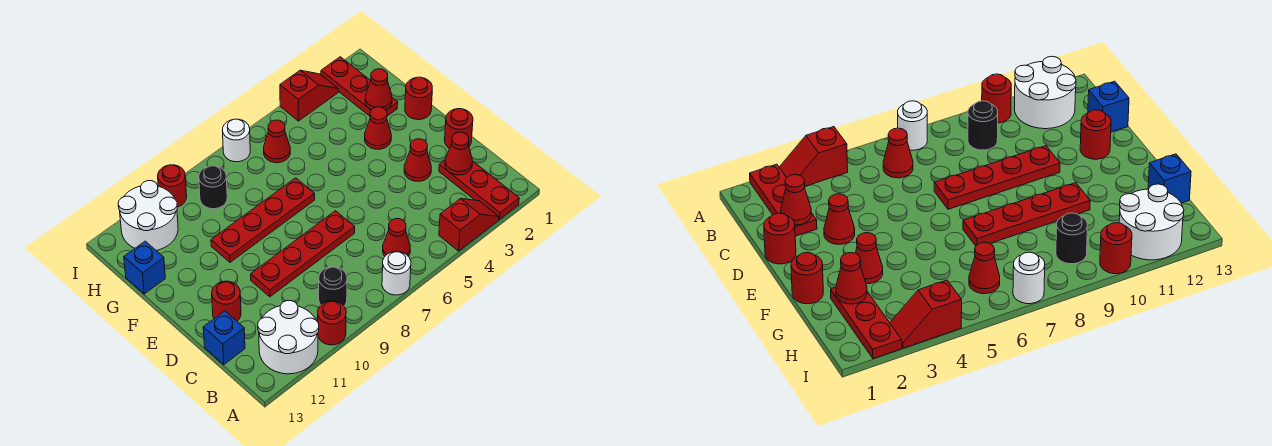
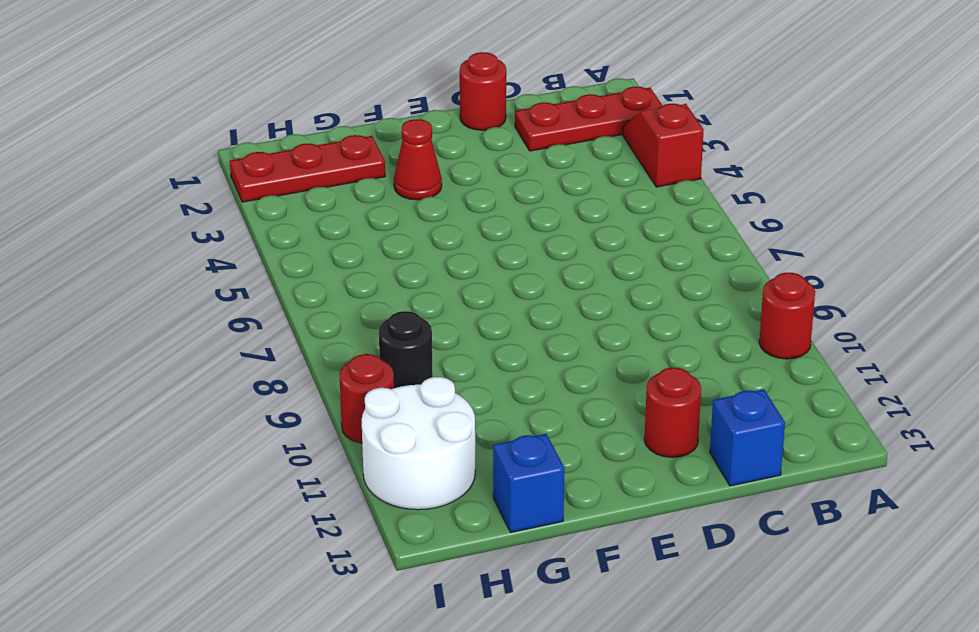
none -> white 1x1 round brick [382,252,411,295]
none -> white 2x2 round brick [258,301,319,374]
none -> red 1x1 cone [383,219,410,256]

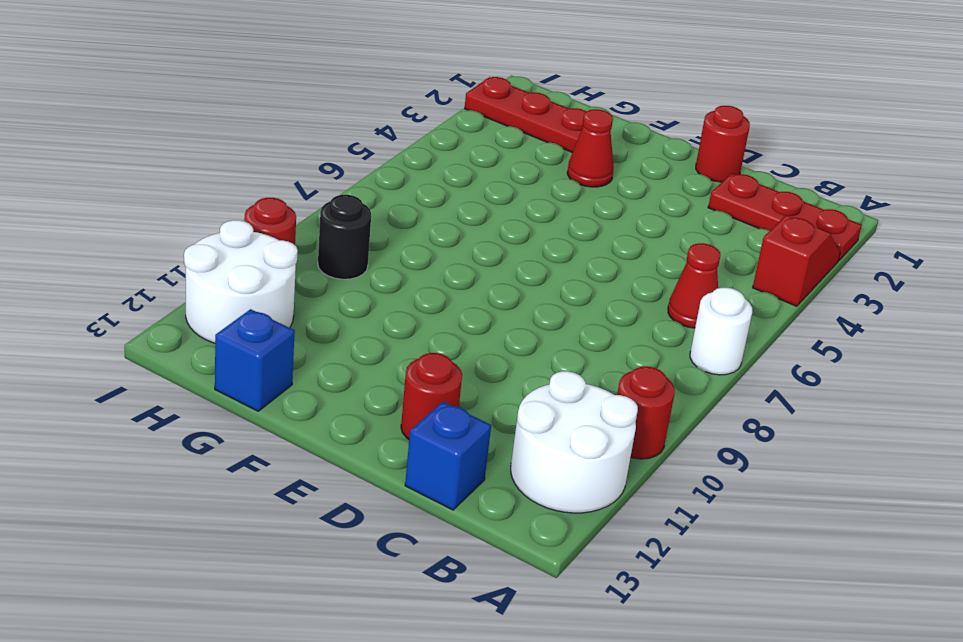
none -> black 1x1 round brick [319,267,347,306]
none -> red 1x1 cone [404,139,431,181]
none -> red 1x4 plate [251,211,355,297]

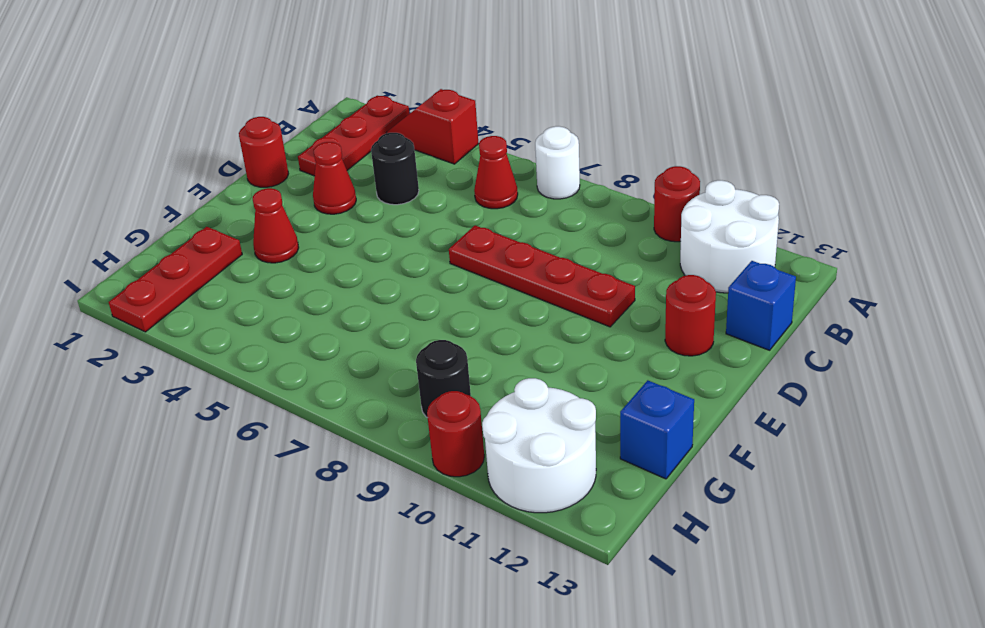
black 1x1 round brick [371,133,419,205] -> black 1x1 round brick moved to [319,267,347,306]
none -> red 1x1 round brick [405,77,432,120]
none -> red 1x4 plate [211,178,315,262]
none -> red 1x1 cone [264,120,290,163]

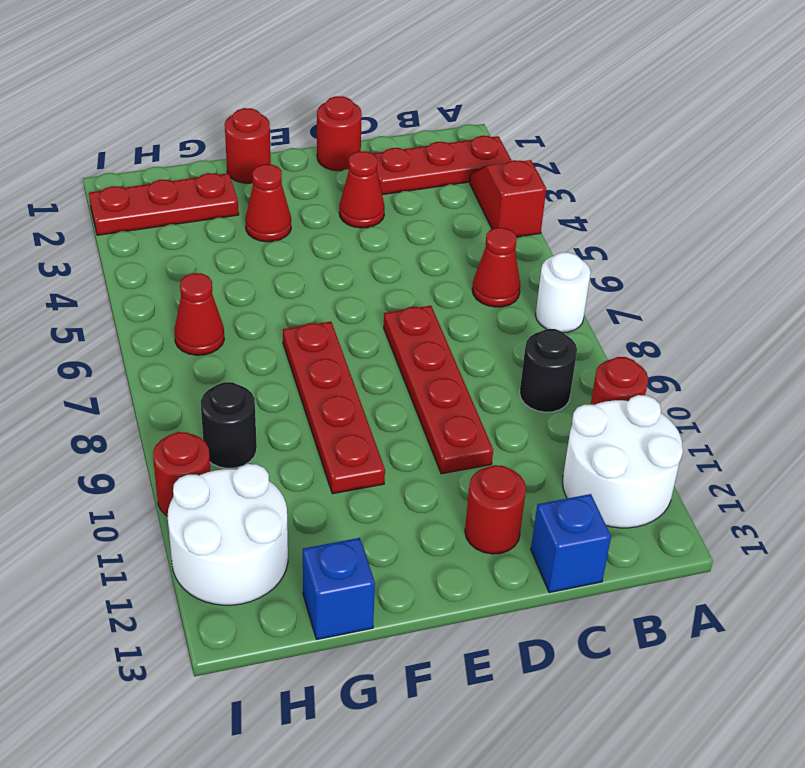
none -> red 1x2 slope [280,70,338,121]
none -> white 1x1 round brick [223,119,250,162]
none -> red 1x1 cone [445,132,472,175]

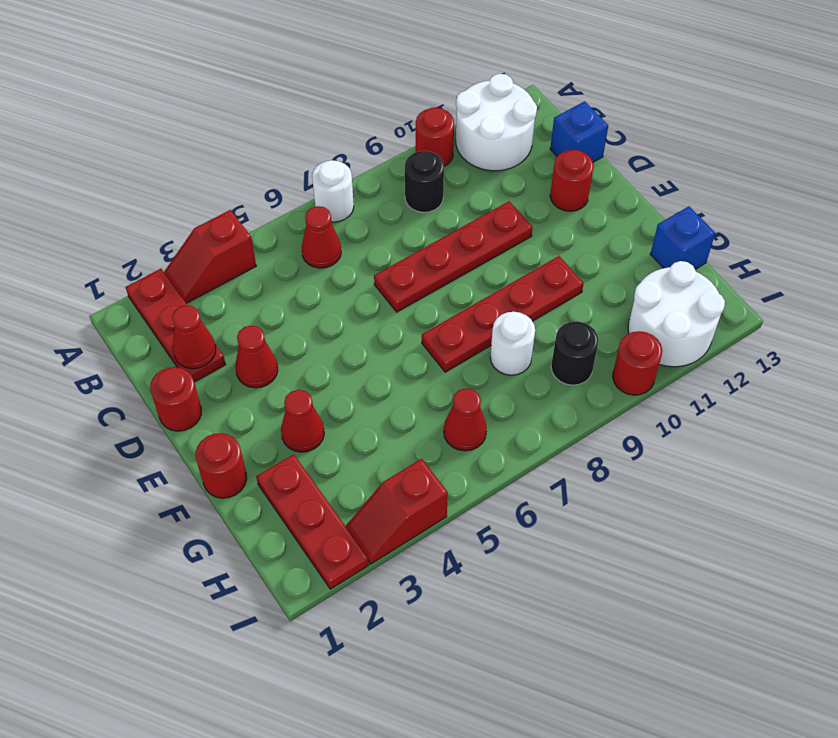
white 1x1 round brick [490,312,535,375] -> white 1x1 round brick moved to [223,119,250,162]
none -> red 1x1 cone [365,69,392,110]

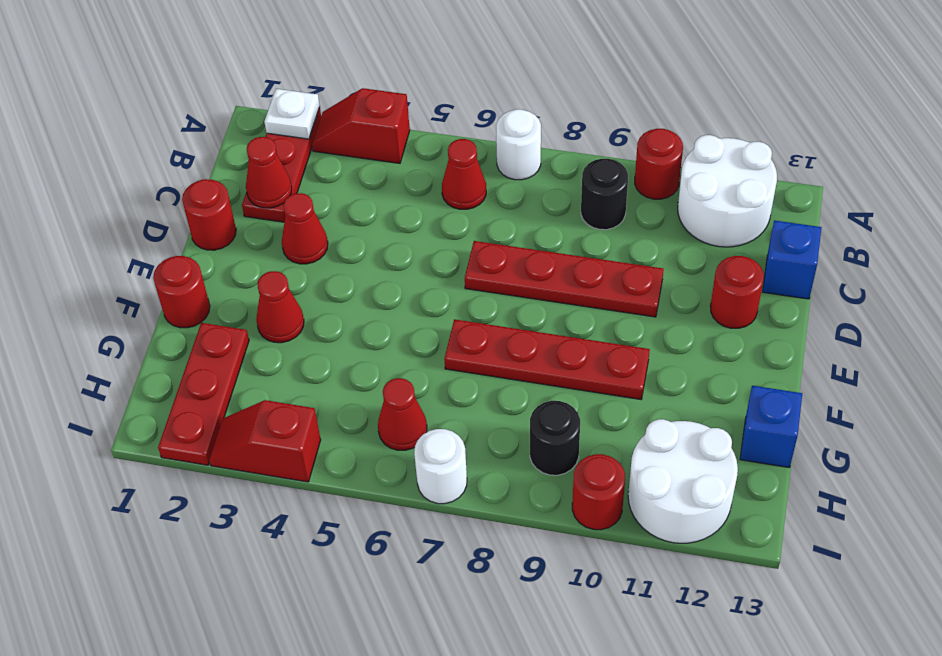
white 1x1 plate [264,89,320,139] -> none
none -> red 1x1 cone [365,69,392,110]

